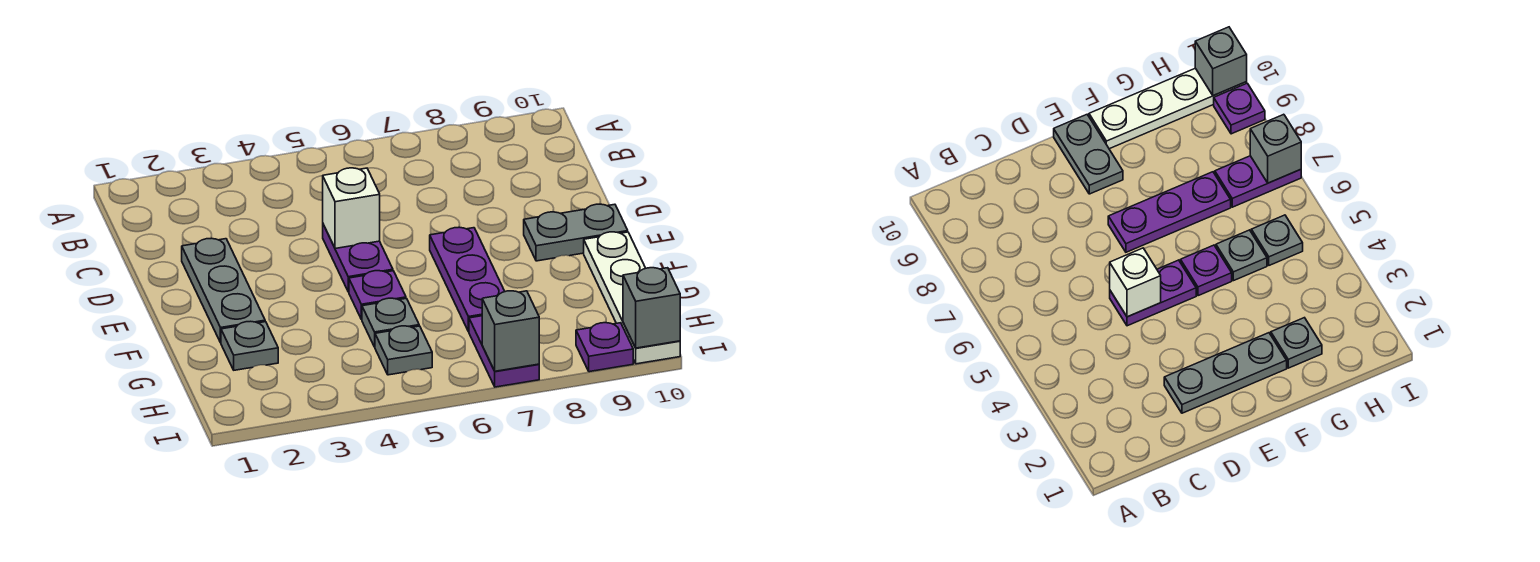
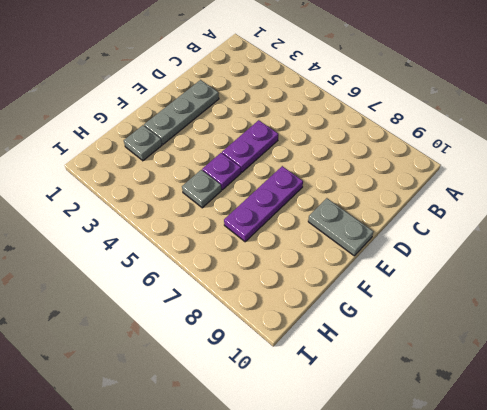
none -> white 1x4 plate [584,232,680,364]
none -> grey 1x1 plate [375,326,432,375]
none -> purple 1x2 plate [469,316,539,387]

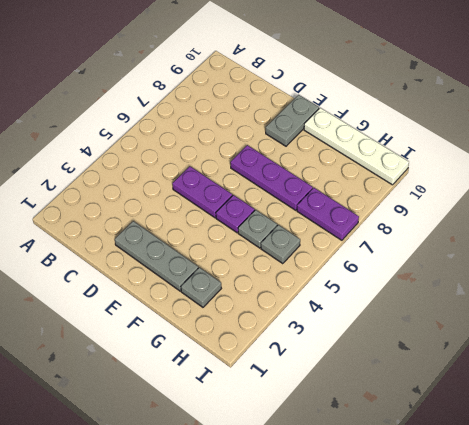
none -> purple 1x1 plate [576,323,633,372]
none -> white 1x1 brick [323,168,380,249]
none -> grey 1x1 brick [482,291,539,371]

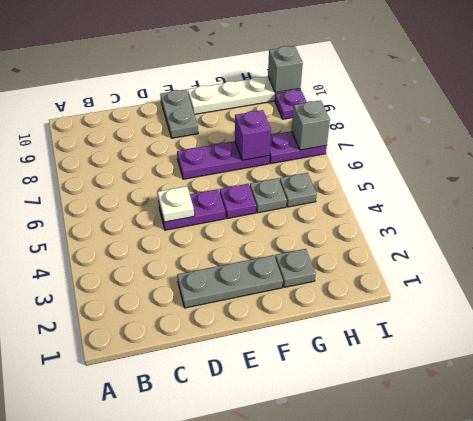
white 1x1 plate [158,186,194,222] -> white 1x1 brick [323,168,380,249]
purple 1x1 brick [235,110,271,160] -> none

